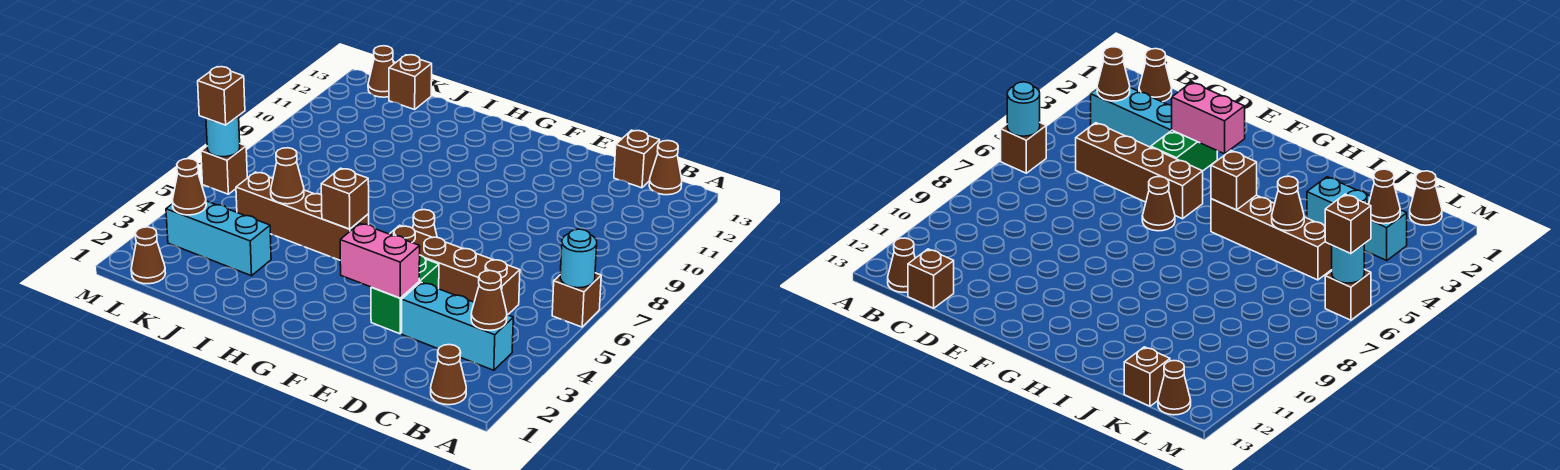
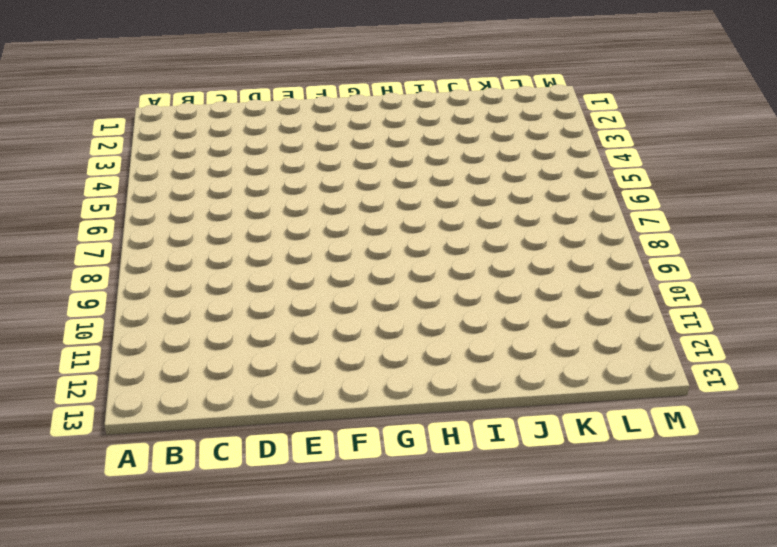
none -> brown 1x1 brick [552,273,601,327]
none -> brown 1x1 cone [431,345,466,405]
none -> cyan 1x3 brick [402,282,513,370]

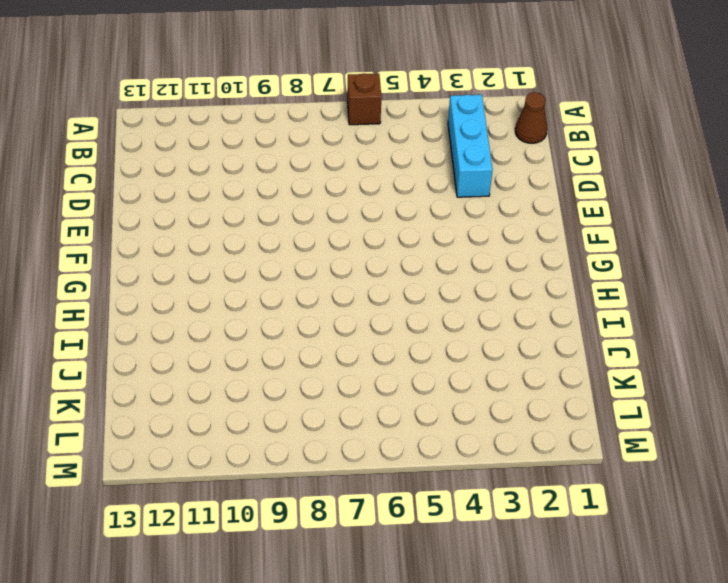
none -> brown 1x1 cone [649,141,682,195]
none -> brown 1x4 brick [390,225,520,315]
none -> brown 1x1 brick [614,130,660,188]

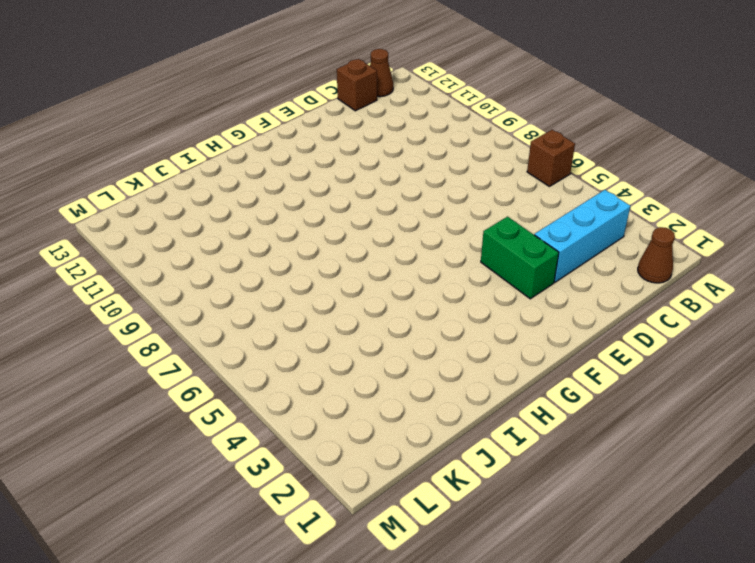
none -> brown 1x4 brick [390,225,520,315]
none -> brown 1x1 cone [413,210,437,237]
none -> brown 1x4 brick [236,172,369,260]

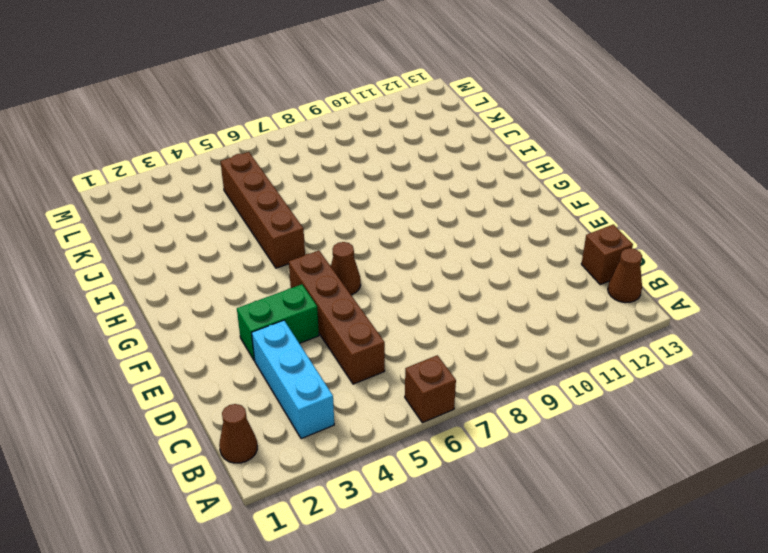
none -> cyan 1x3 brick [166,201,271,276]
none -> brown 1x1 brick [389,55,432,109]
none -> brown 1x1 cone [131,227,166,284]

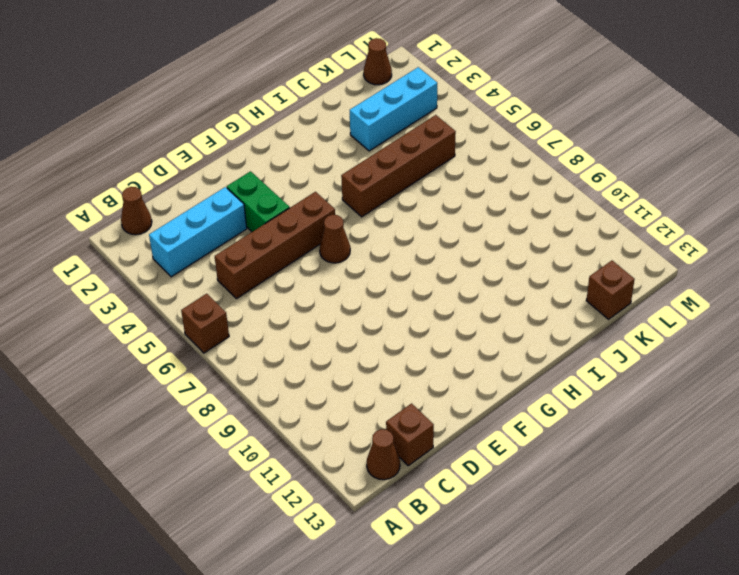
none -> brown 1x1 cone [368,46,394,97]
none -> brown 1x1 brick [201,144,247,194]
none -> cyan 1x1 round brick [560,229,597,288]

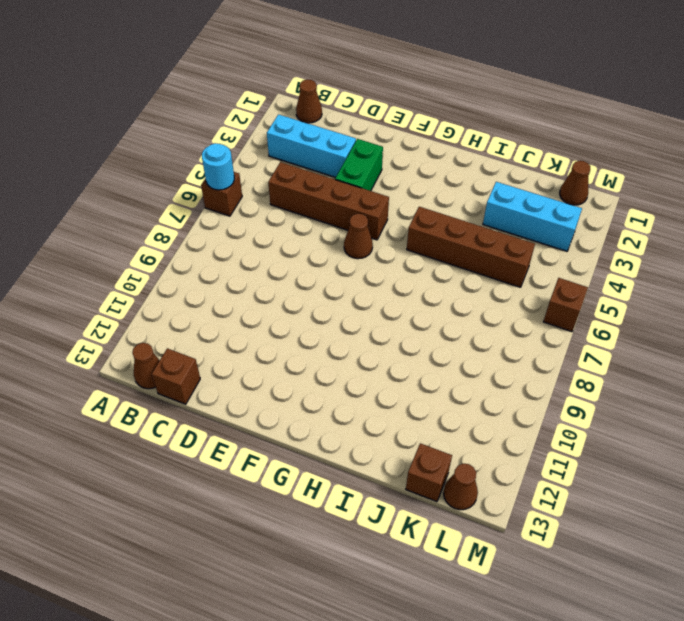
none -> brown 1x1 cone [471,271,507,330]
none -> pink 1x2 brick [340,223,420,298]
none -> brown 1x1 brick [321,168,369,229]

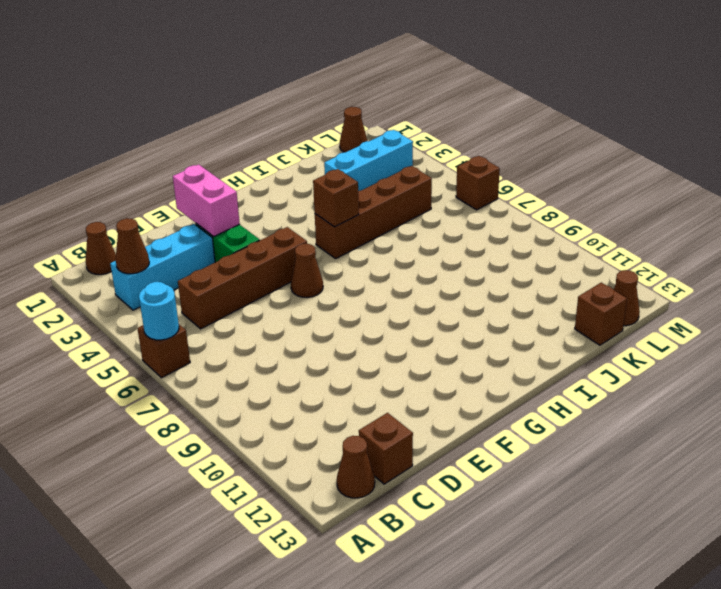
pink 1x2 brick [173,164,240,237] -> pink 1x2 brick turned to [340,223,420,298]
none -> brown 1x1 cone [271,148,304,204]
none -> brown 1x1 cone [172,159,206,215]
none -> cyan 1x1 round brick [206,116,240,157]

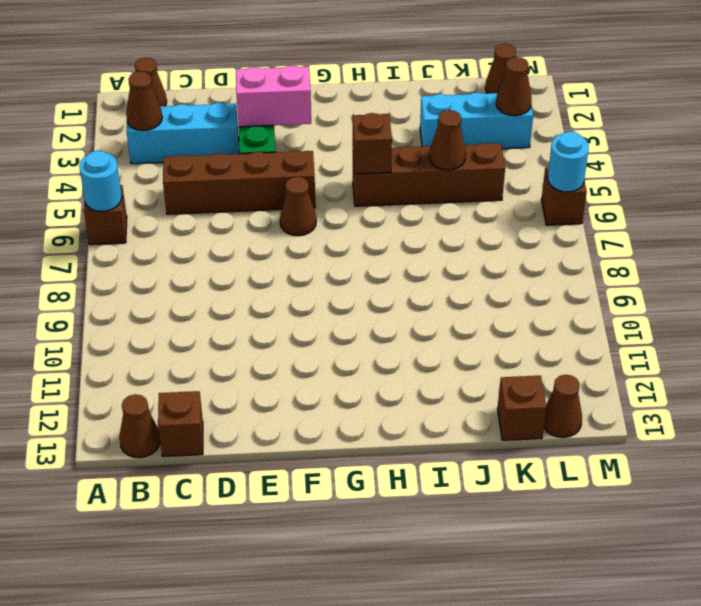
none -> brown 1x1 brick [198,67,245,125]

